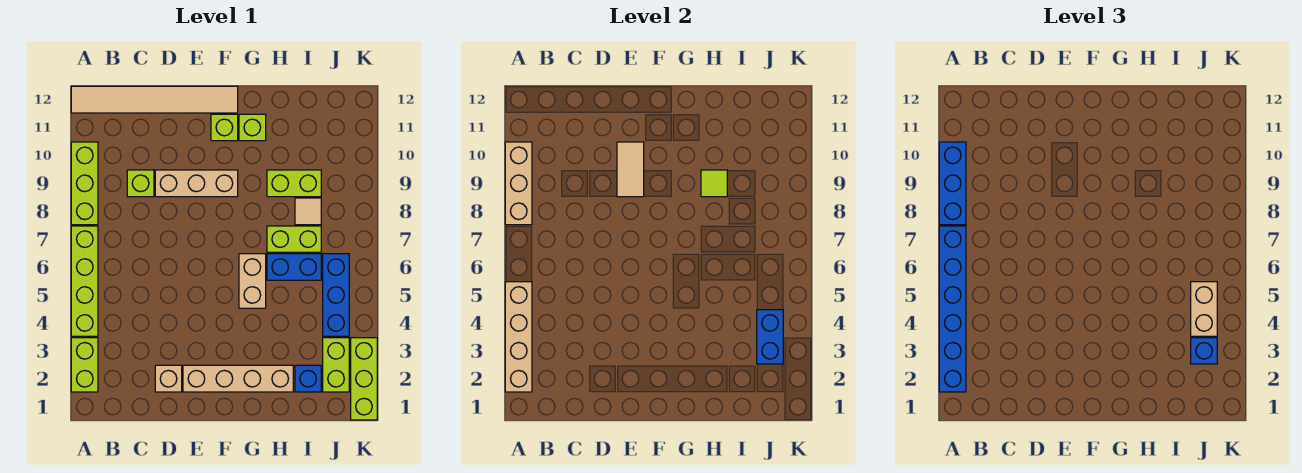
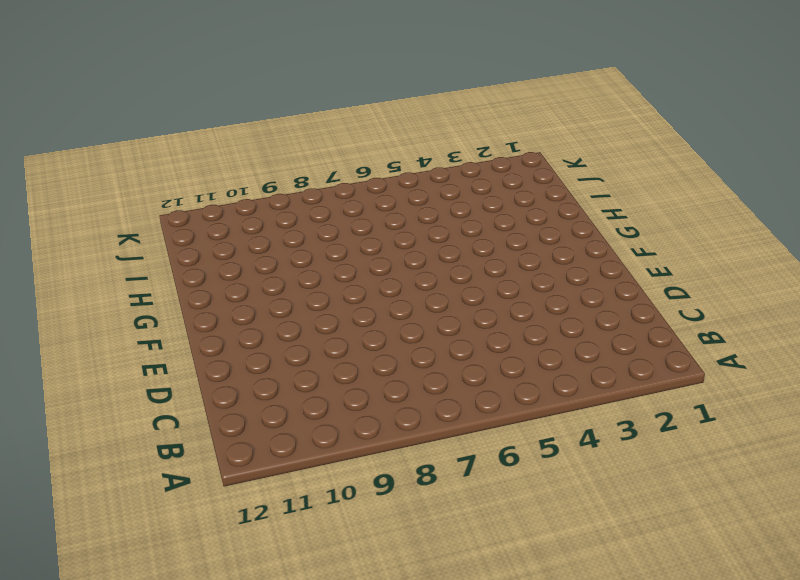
none -> lime 1x2 brick [71,338,98,392]
none -> lime 1x4 brick [71,226,98,336]
none -> lime 1x3 brick [71,142,98,225]

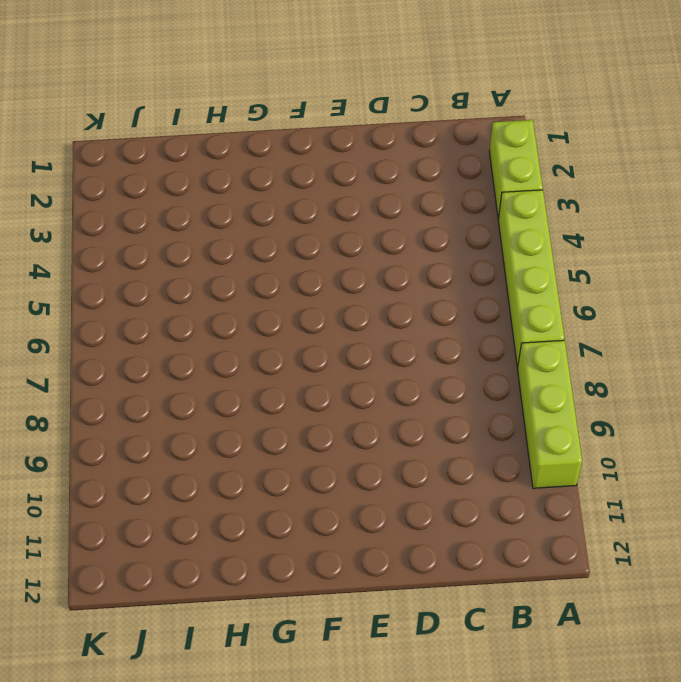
none -> tan 1x6 tile [71,86,238,113]
none -> lime 1x1 brick [127,170,154,197]
none -> tan 1x1 brick [155,365,182,392]

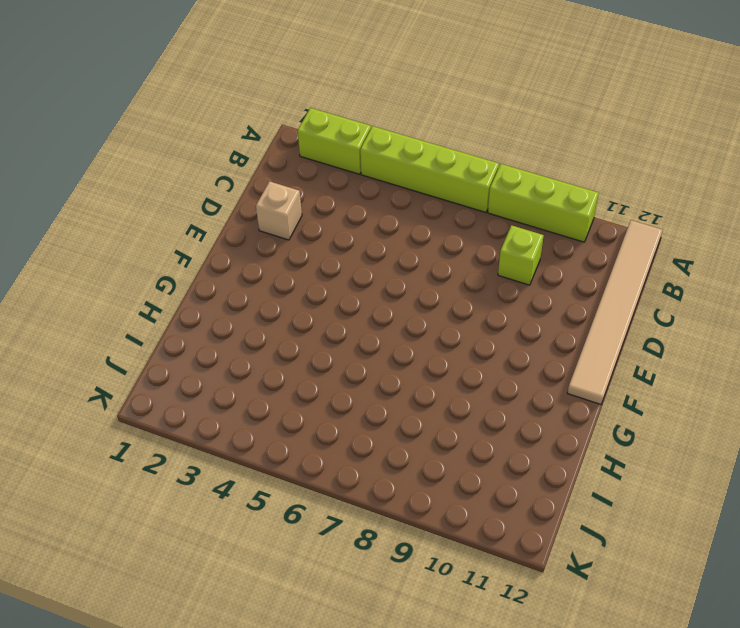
none -> tan 1x3 brick [155,170,238,197]
none -> tan 1x4 brick [183,365,293,392]
none -> lime 1x1 brick [211,114,238,141]

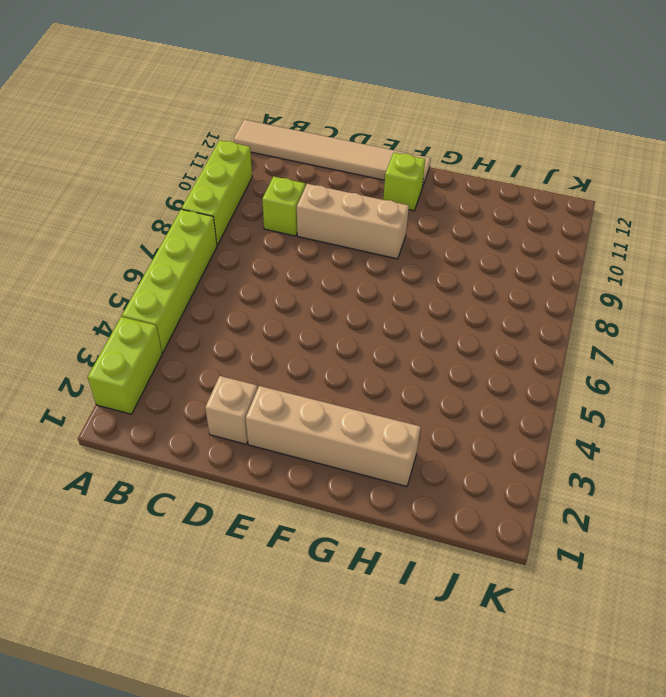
none -> tan 1x2 brick [239,254,266,308]
none -> lime 1x1 brick [239,114,266,141]
none -> blue 1x2 brick [267,254,321,280]

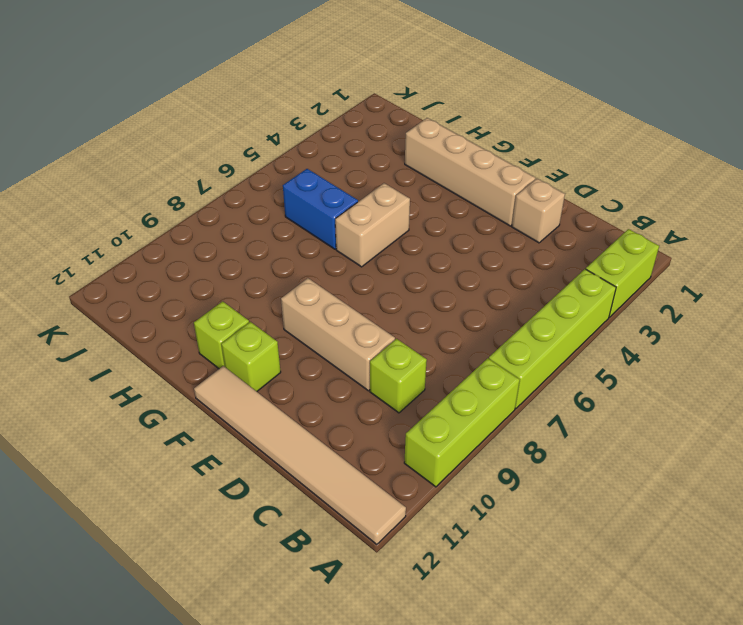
none -> lime 1x2 brick [267,226,321,252]
none -> lime 1x2 brick [267,170,321,197]
none -> blue 1x1 brick [295,365,321,392]

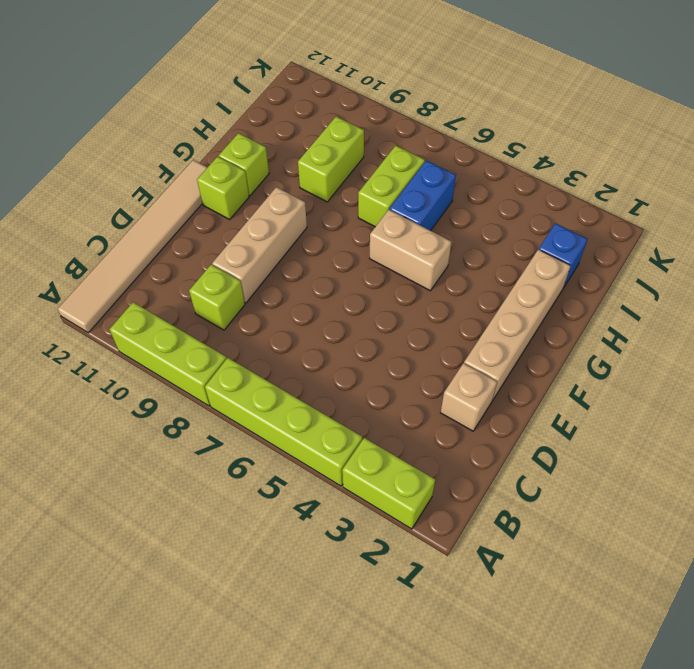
none -> tan 1x1 tile [295,198,321,225]
none -> lime 1x2 brick [323,338,349,392]
none -> blue 1x3 brick [323,254,349,336]

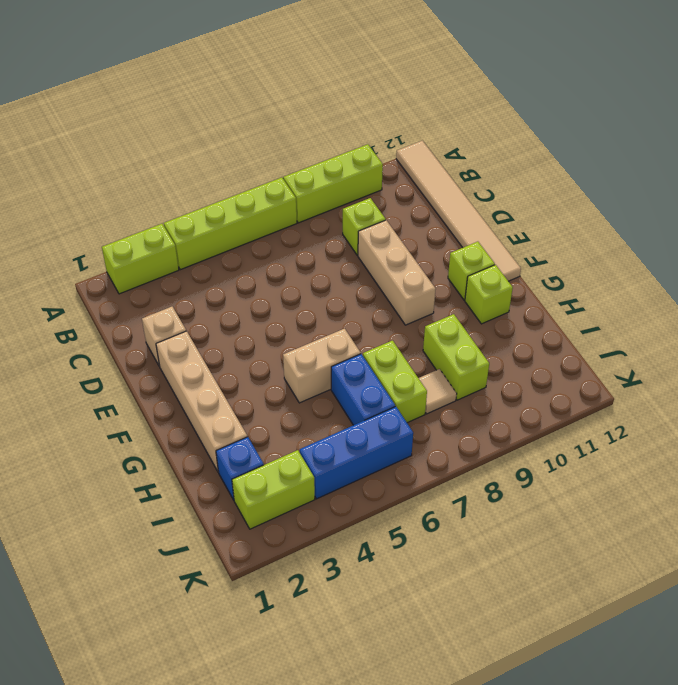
none -> lime 1x3 brick [351,338,377,420]
none -> tan 1x4 brick [505,282,532,392]
none -> tan 1x3 brick [505,142,532,225]

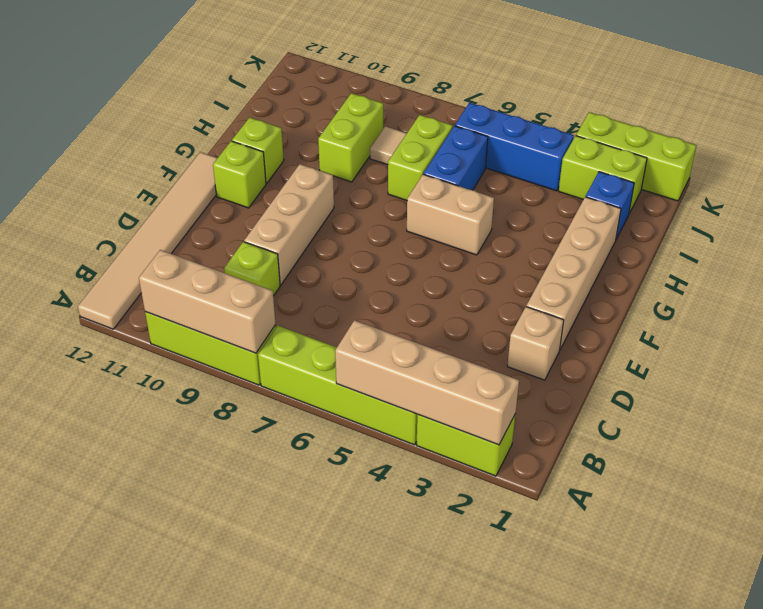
none -> tan 1x2 tile [617,142,644,197]
none -> lime 1x1 tile [701,170,727,197]
none -> blue 1x2 brick [757,310,783,364]

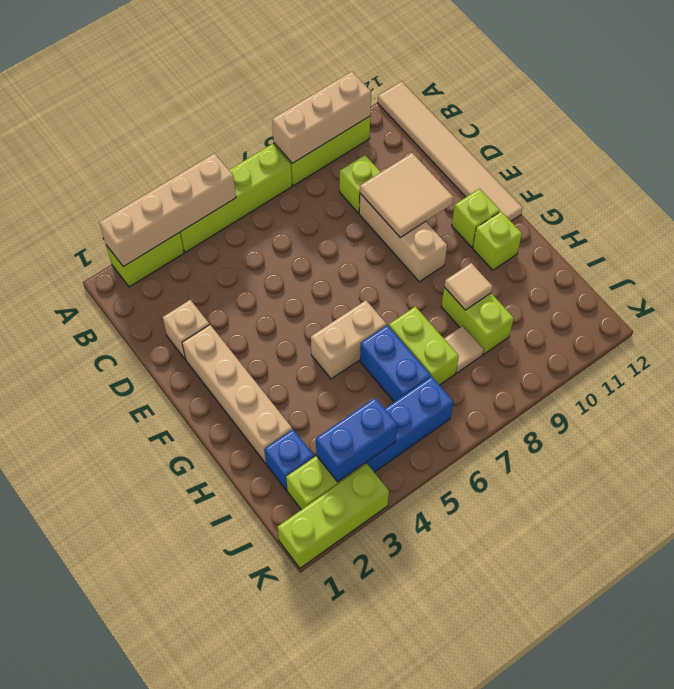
tan 2x2 tile [360,153,453,237] -> tan 1x2 tile [617,142,644,197]
tan 1x1 tile [444,263,493,310] -> lime 1x1 tile [701,170,727,197]
none -> blue 1x6 brick [939,226,966,392]
none -> blue 1x3 brick [939,142,966,225]
none -> blue 1x1 brick [1191,338,1217,364]

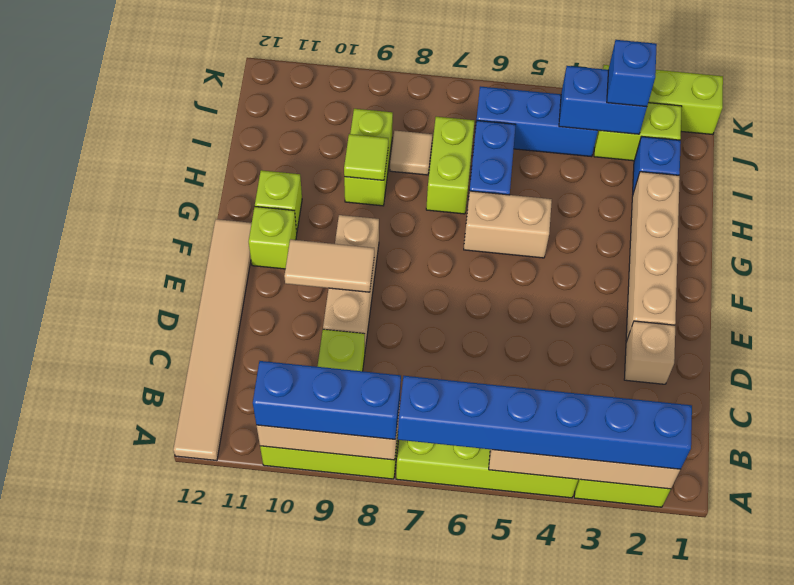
none -> tan 1x2 brick [1191,282,1217,336]

